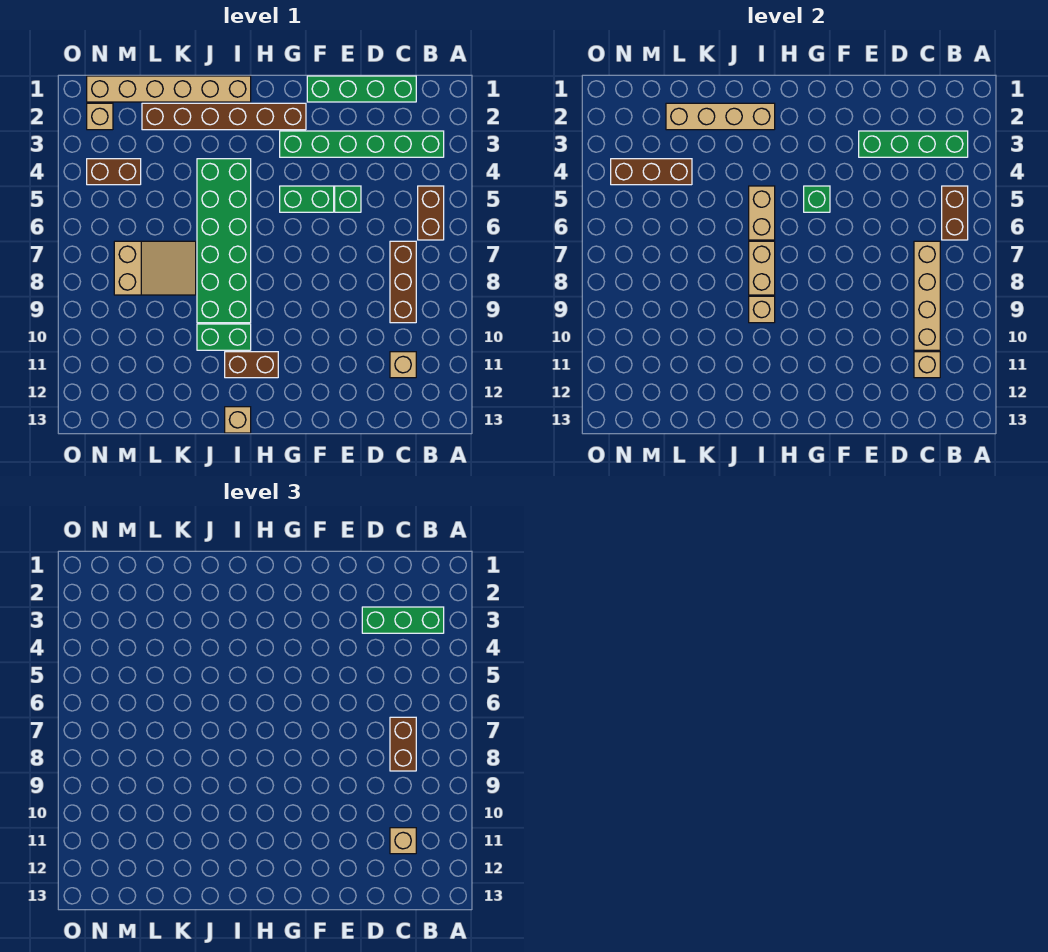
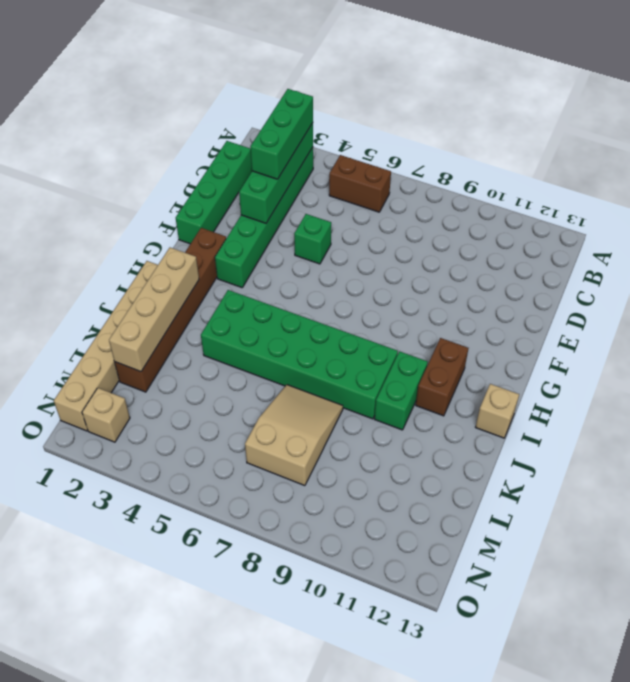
none -> brown 1x3 brick [390,241,416,323]
none -> tan 1x1 brick [390,352,416,378]
none -> green 1x2 brick [280,186,334,212]

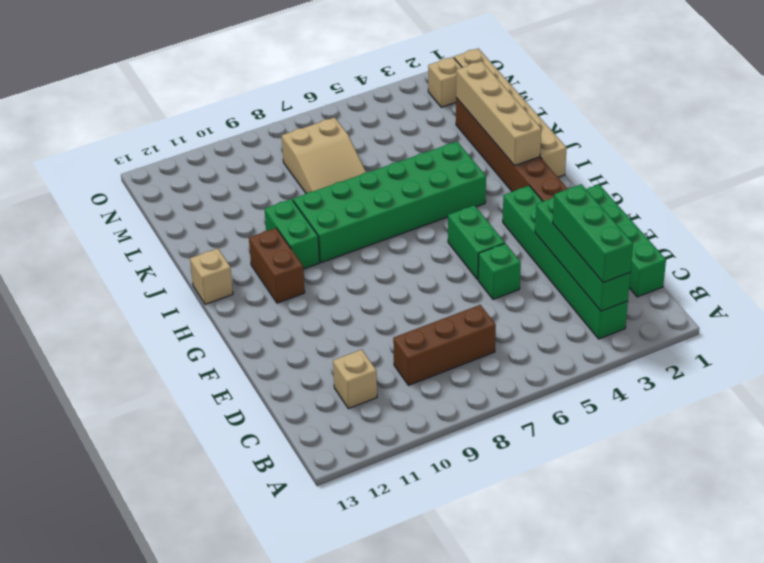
none -> brown 1x2 brick [418,186,444,240]
none -> brown 1x2 brick [87,159,141,185]
none -> brown 1x2 brick [942,186,968,240]

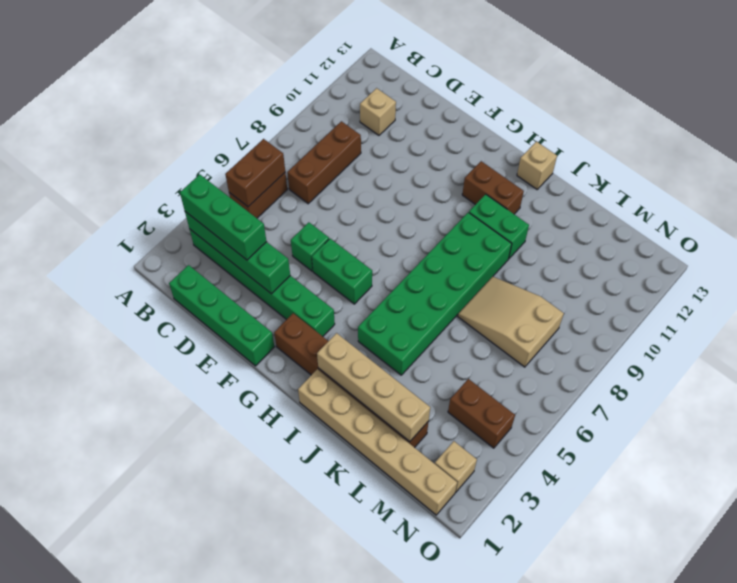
none -> tan 1x4 brick [914,241,940,350]
none -> tan 1x1 brick [914,352,940,378]
none -> green 1x1 brick [804,186,830,212]

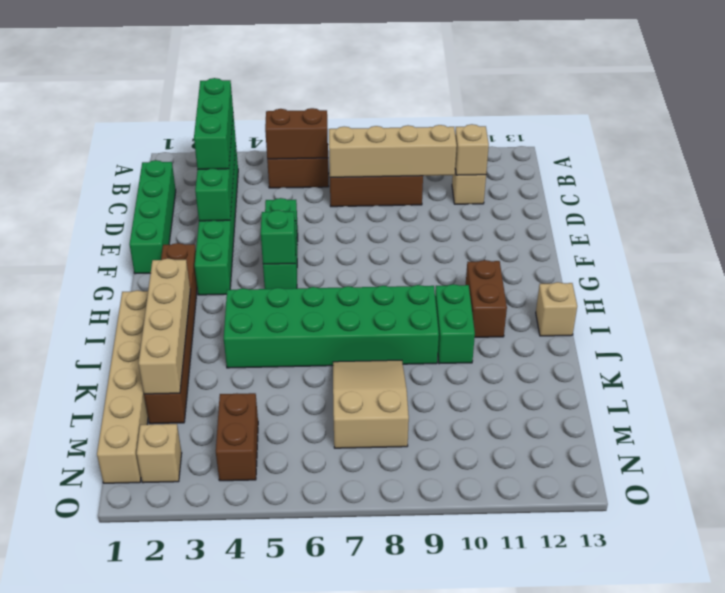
none -> tan 1x2 brick [749,186,775,240]
none -> tan 1x2 brick [749,241,775,295]
none -> tan 1x1 brick [749,296,775,323]

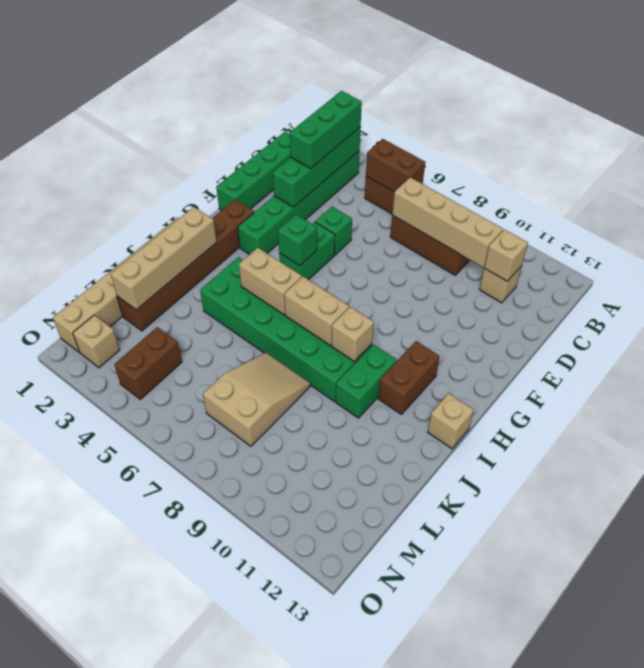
none -> brown 1x3 brick [611,159,692,185]
none -> brown 1x2 brick [390,717,416,771]
none -> tan 1x1 brick [390,828,416,854]

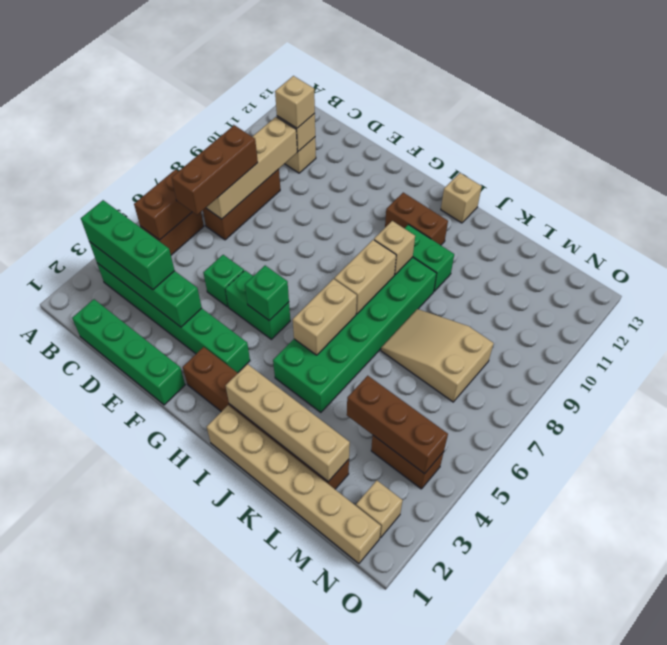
brown 1x3 brick [172,125,258,215] -> brown 1x2 brick [390,717,416,771]

